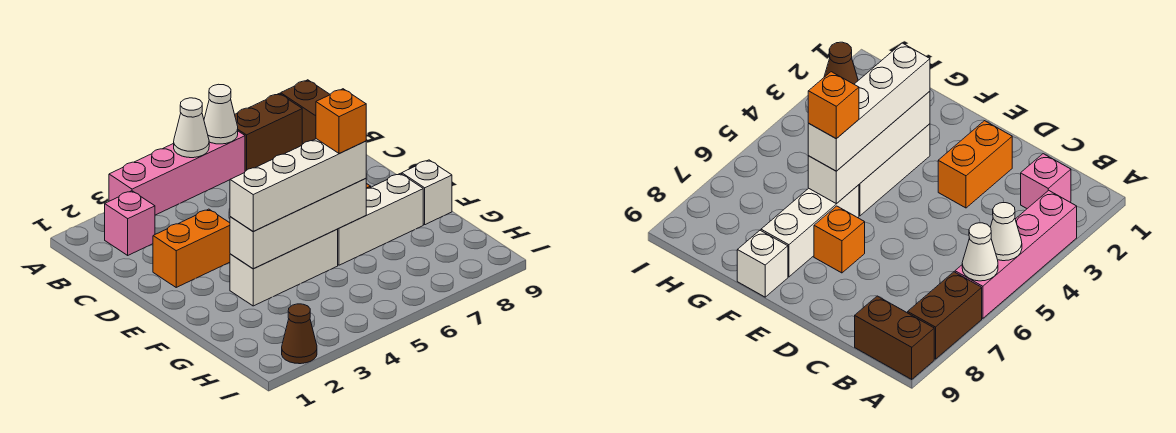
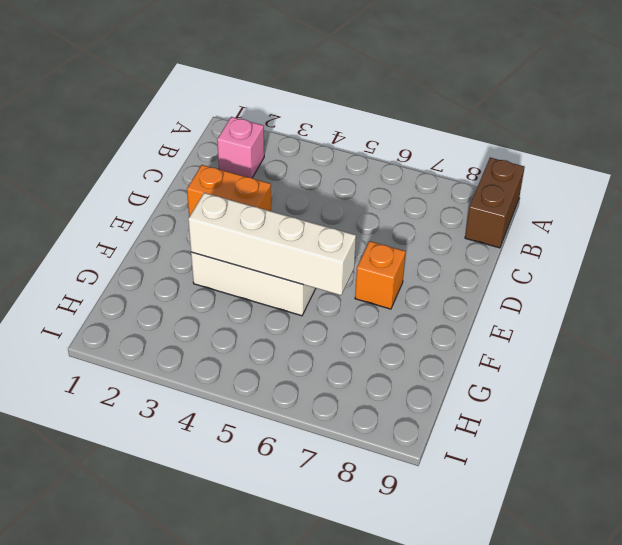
none -> pink 1x4 brick [109,131,245,215]
none -> brown 1x2 brick [235,93,302,171]
none -> white 1x3 brick [338,173,423,265]

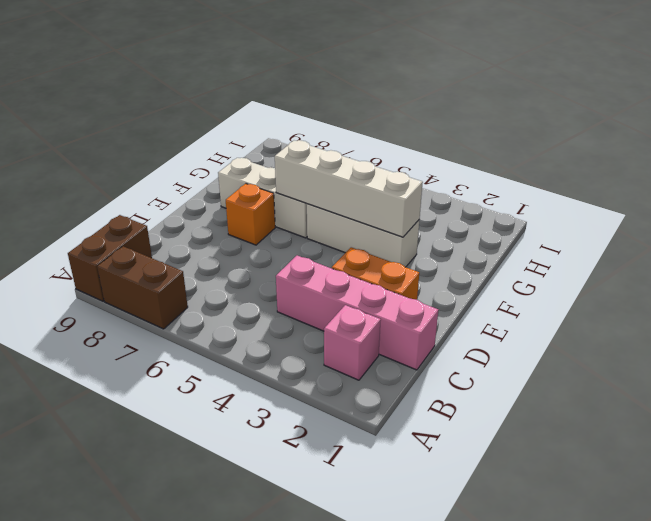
pink 1x4 brick [276,256,438,370] -> pink 1x4 brick moved to [109,131,245,215]
none -> white 1x1 brick [402,160,452,225]
none -> brown 1x1 cone [282,304,317,364]
none -> white 1x1 cone [174,98,209,158]

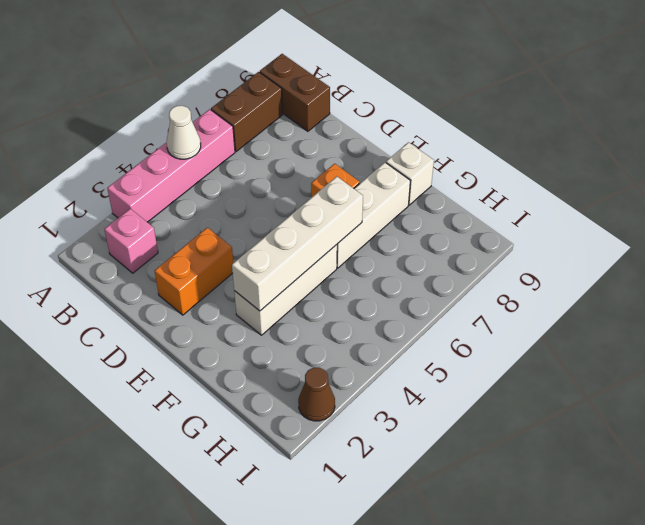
none -> white 1x1 cone [204,84,238,144]
none -> white 1x4 brick [230,139,366,231]
none -> orange 1x1 brick [316,89,366,154]

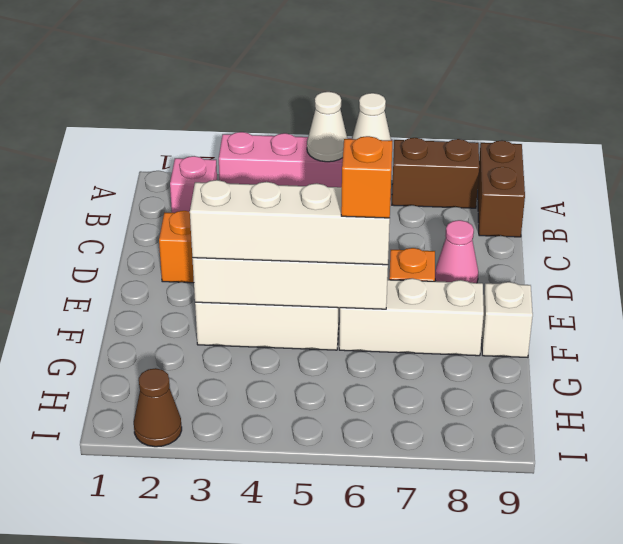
pink 1x1 cone [435,220,478,283] -> none

